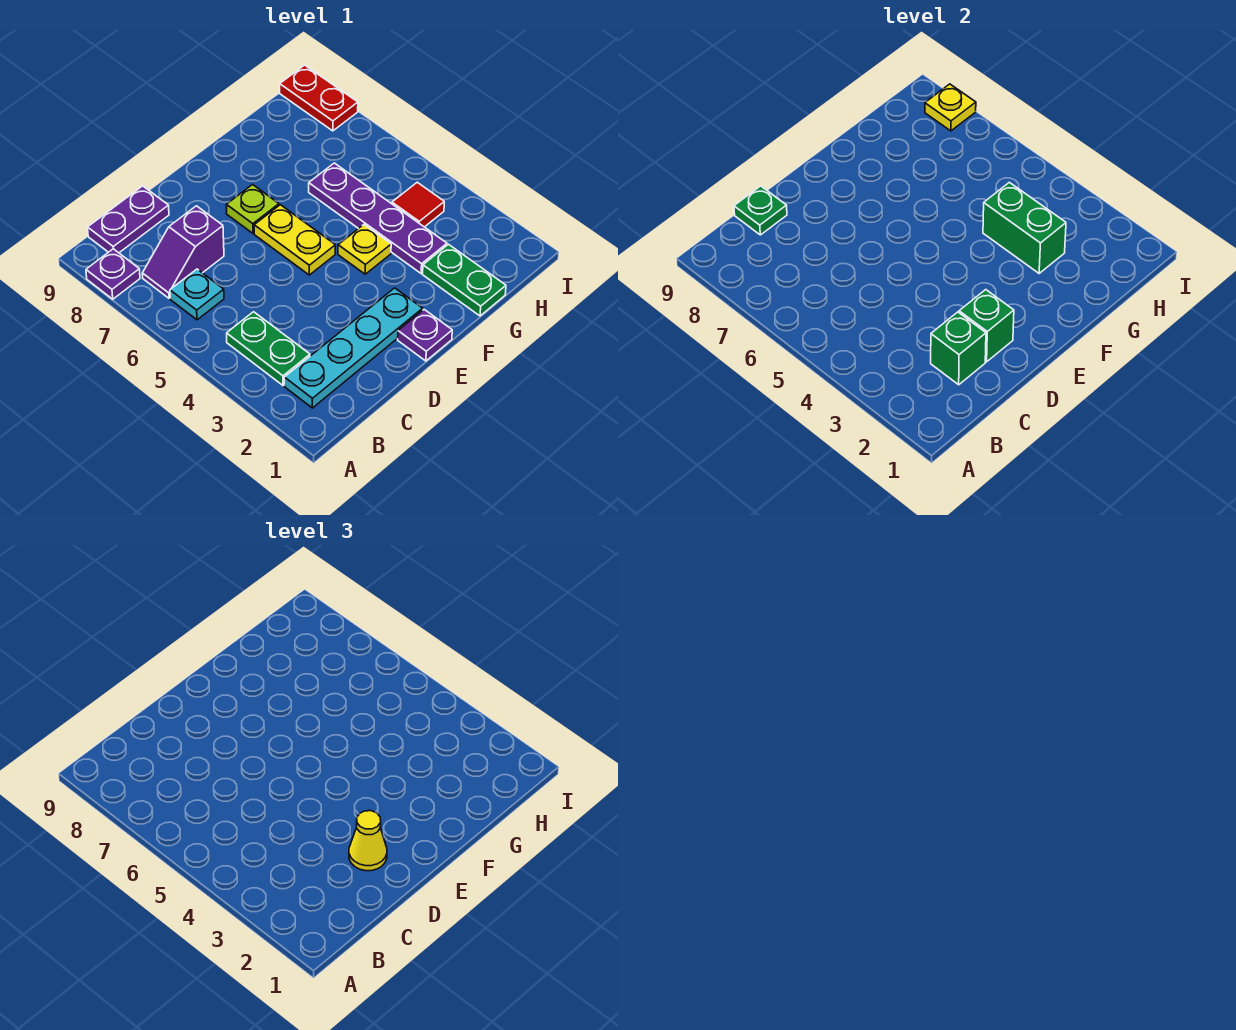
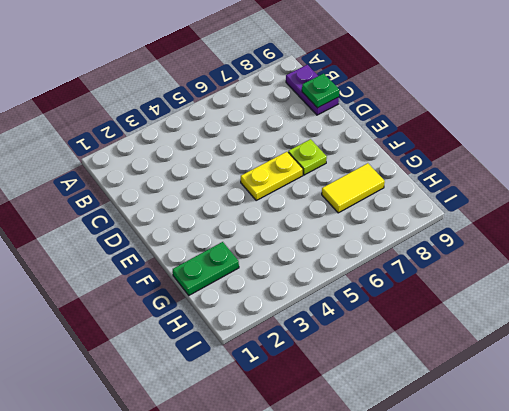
yellow 1x2 tile [322,163,385,213] -> none
none -> purple 1x1 plate [86,249,140,299]
none -> cyan 1x4 plate [284,288,423,408]
none -> green 1x2 plate [227,312,310,386]

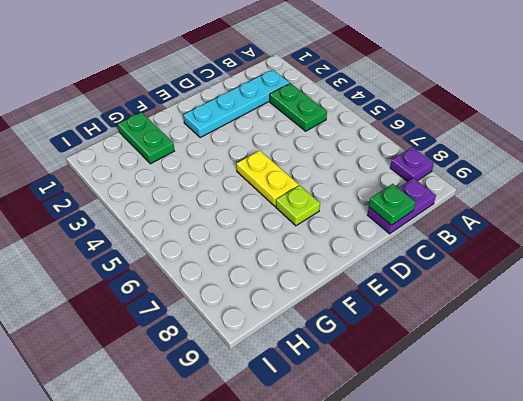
none -> cyan 1x1 plate [170,269,224,320]
none -> purple 1x2 slope [142,206,224,298]
none -> purple 1x1 plate [398,310,452,361]

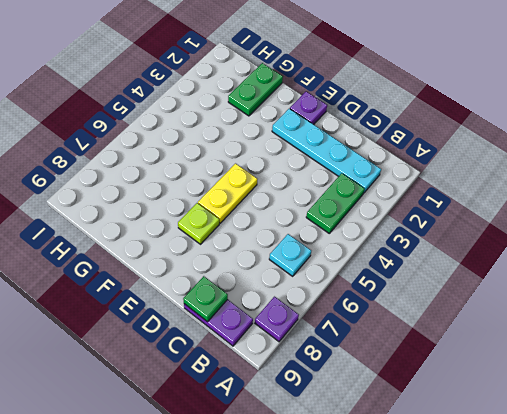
none -> purple 1x2 slope [142,206,224,298]
none -> yellow 1x1 plate [338,225,391,274]
none -> purple 1x4 plate [309,163,447,273]

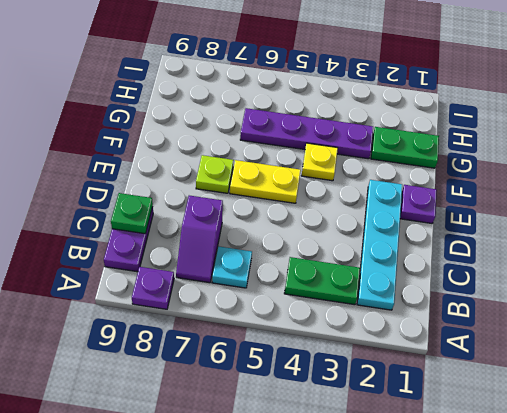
none -> red 1x1 tile [392,182,444,227]
none -> red 1x2 plate [280,65,358,131]
none -> green 1x1 brick [931,312,986,385]

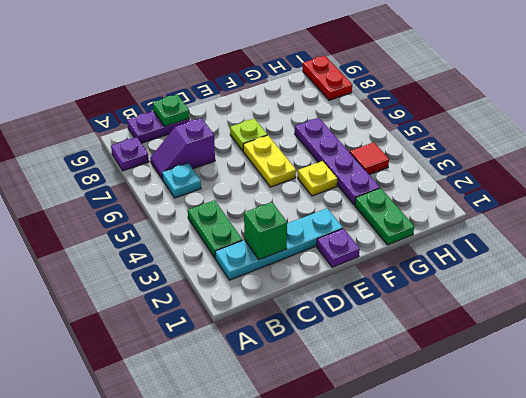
none -> green 1x1 brick [959,290,1014,362]
none -> green 1x2 brick [983,182,1066,273]
none -> yellow 1x1 plate [925,84,976,131]

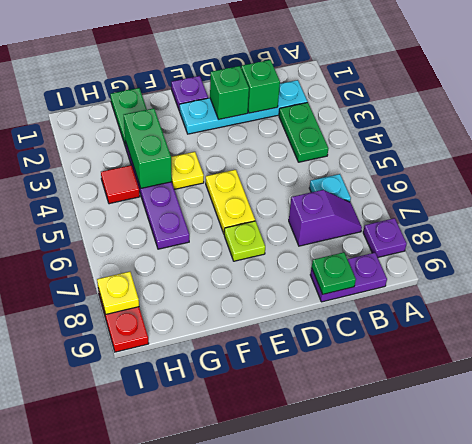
none -> yellow 1x1 cone [349,811,387,871]

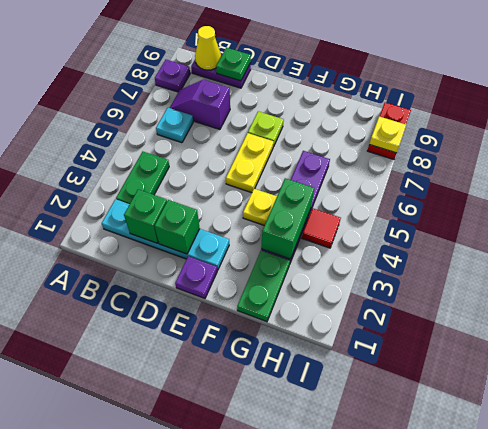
yellow 1x1 cone [195,26,221,70] -> yellow 1x1 cone moved to [349,811,387,871]

